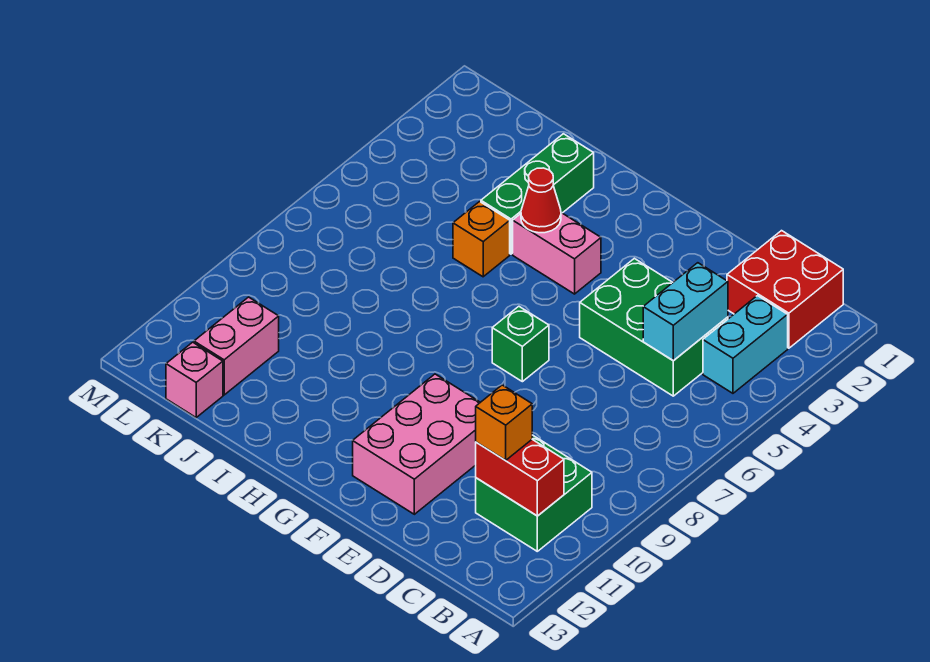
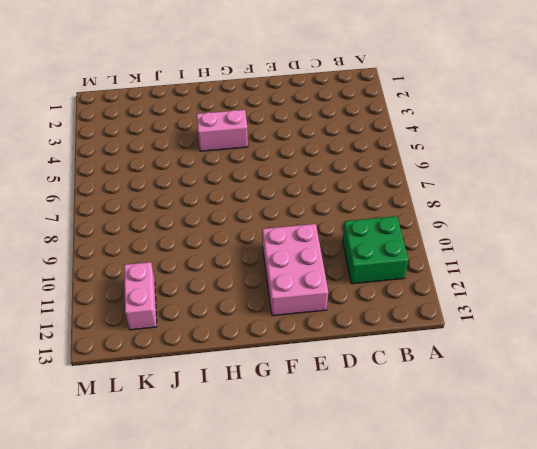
none -> red 2x2 brick [727,231,843,348]
none -> cyan 1x2 brick [703,296,788,393]
none -> green 2x3 brick [580,258,728,396]

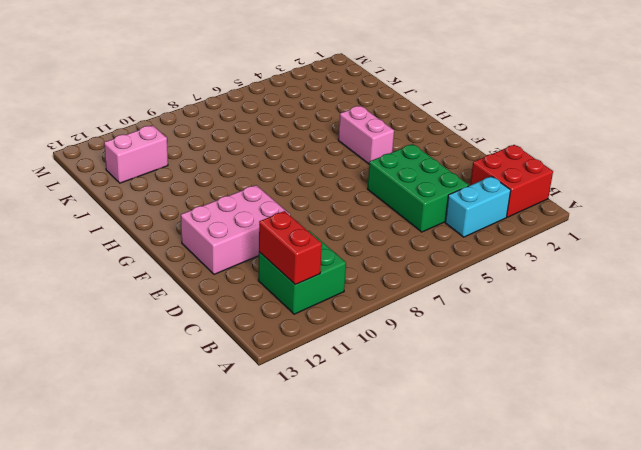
none -> green 1x1 brick [492,306,549,382]
none -> green 1x3 brick [481,134,594,254]
none -> orange 1x1 brick [453,202,510,277]

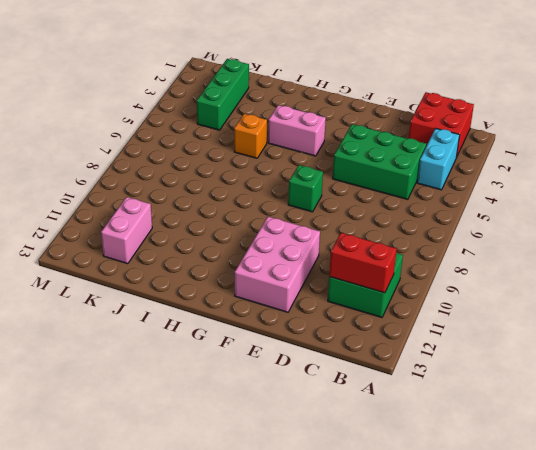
green 1x3 brick [197,59,249,130] -> green 1x3 brick moved to [481,134,594,254]
none -> pink 1x1 brick [166,342,223,417]
none -> cyan 1x2 brick [643,263,728,361]
none -> red 1x1 cone [521,168,561,233]

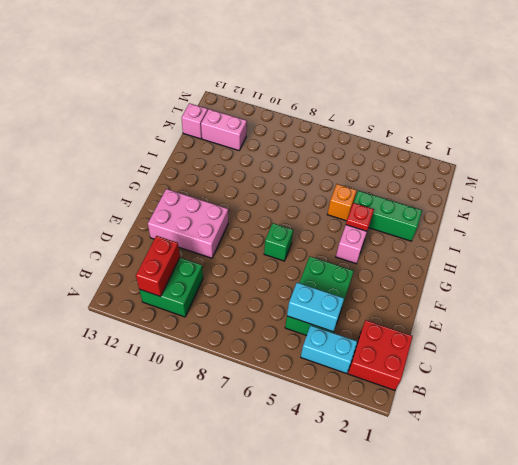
red 1x1 plate [346,203,374,231] -> red 1x1 cone [521,168,561,233]
none -> orange 1x1 brick [476,385,532,460]

